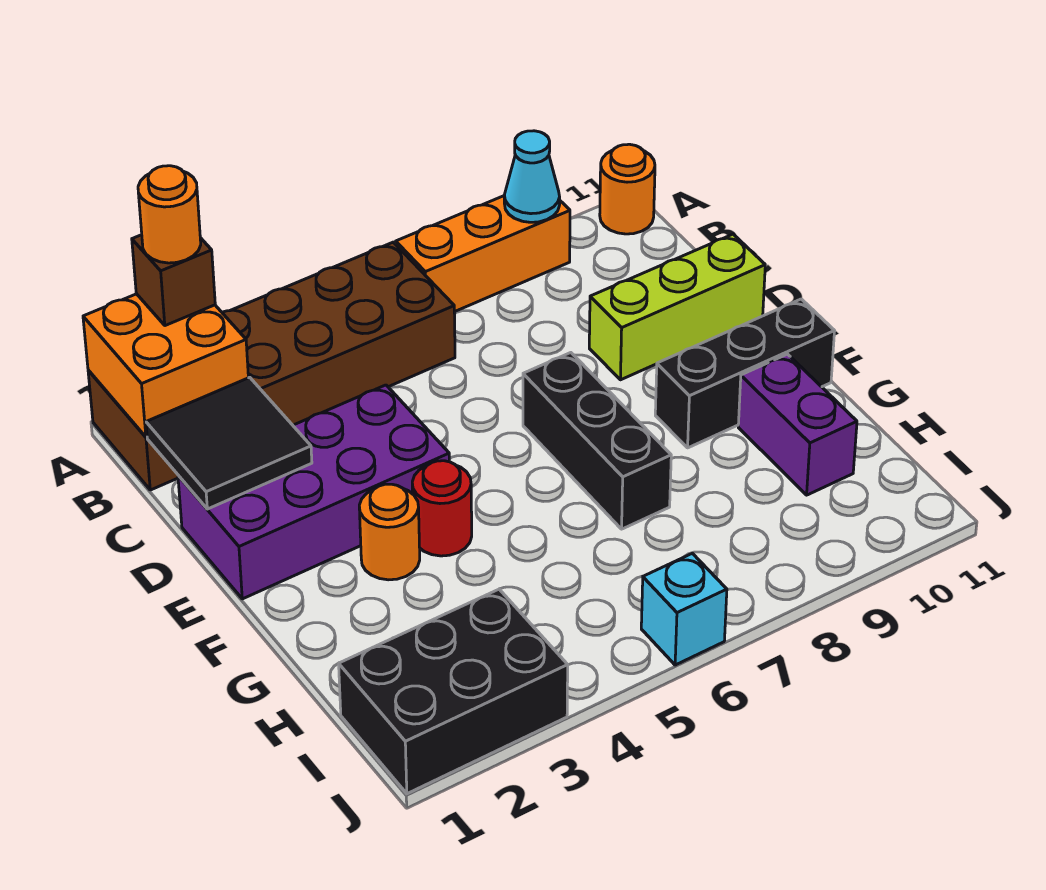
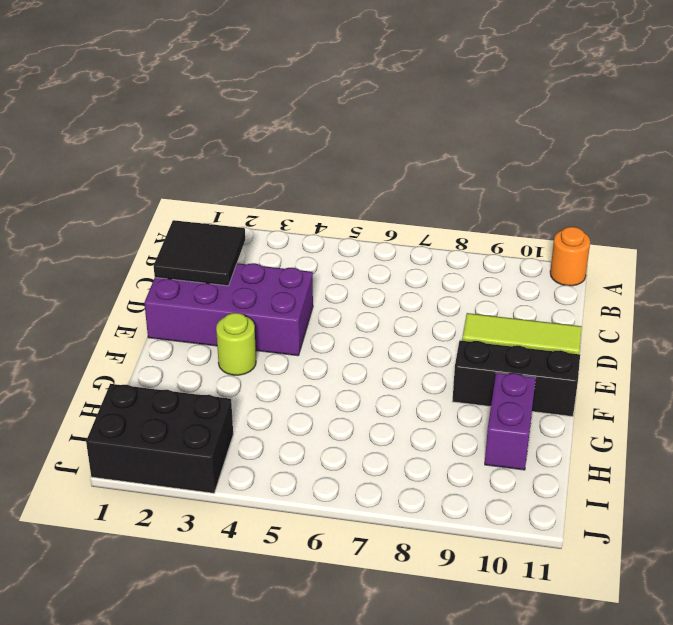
lime 1x3 tile [462,313,582,354] -> lime 1x3 brick [589,234,765,380]
lime 1x1 round brick [216,313,256,375] -> orange 1x1 round brick [359,484,420,580]
none -> brown 2x6 brick [88,242,455,490]
none -> orange 1x3 brick [396,196,570,312]
none -> black 1x3 brick [523,353,671,529]

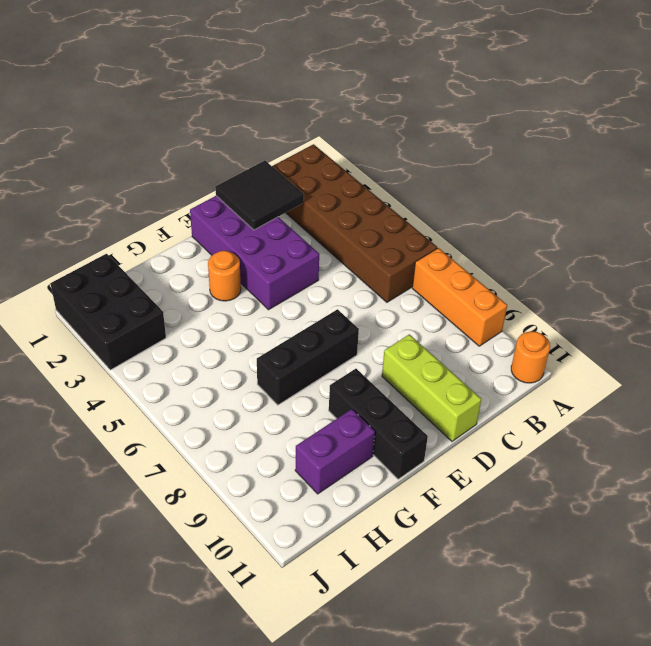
none -> red 1x1 round brick [412,461,472,556]
none -> cyan 1x1 brick [641,553,727,665]
none -> orange 2x2 brick [83,294,248,437]

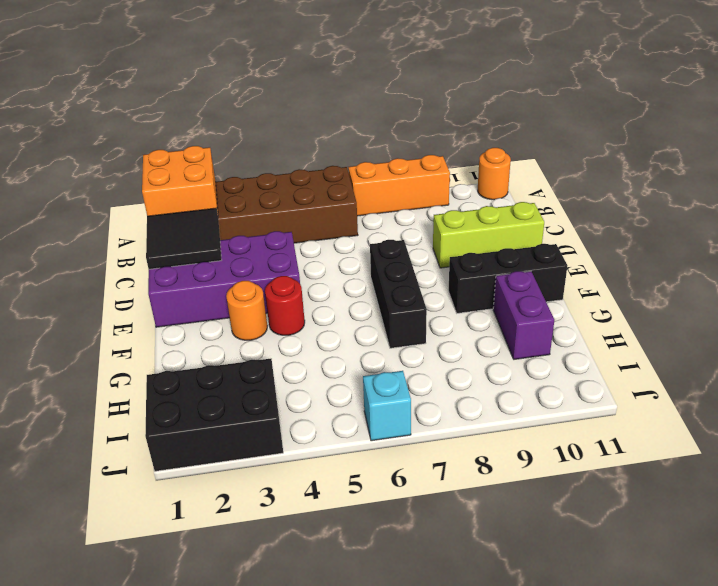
none -> cyan 1x1 cone [504,131,560,222]
none -> brown 1x1 brick [132,235,215,326]
none -> orange 1x1 round brick [138,166,201,263]

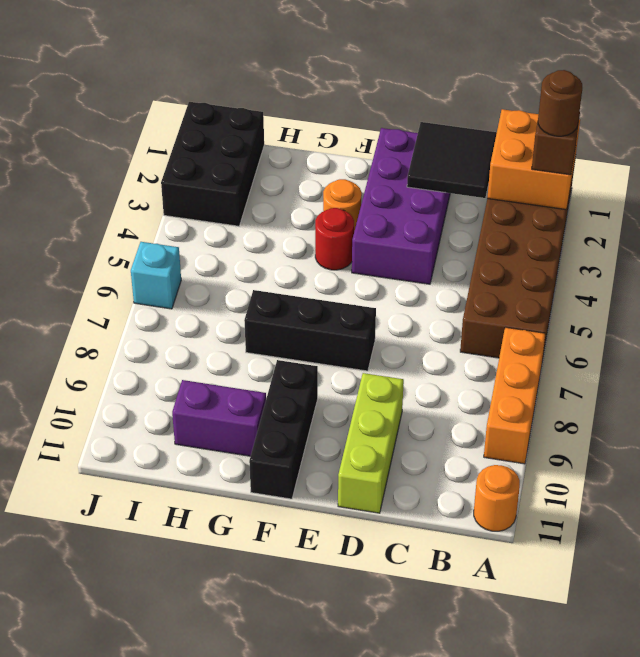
brown 1x1 round brick [538,70,582,136] -> orange 1x1 round brick [138,166,201,263]
none -> cyan 1x1 cone [504,131,560,222]

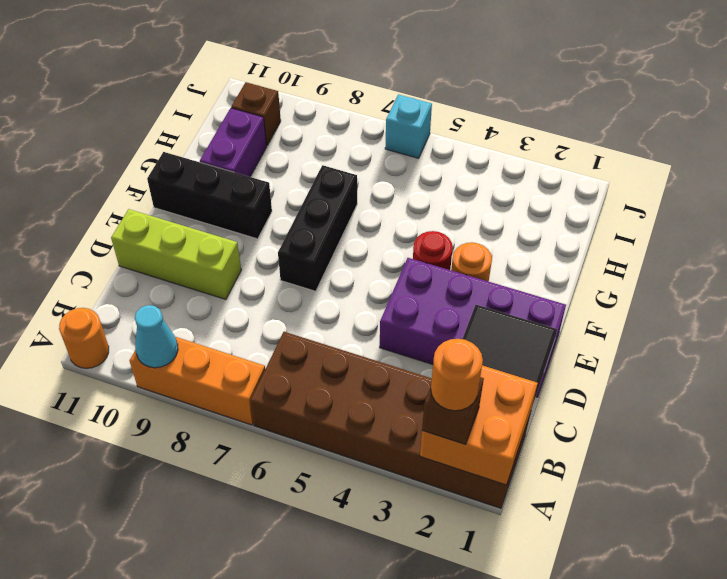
brown 1x1 brick [231,82,281,146] -> none
none -> black 2x3 brick [339,589,568,794]

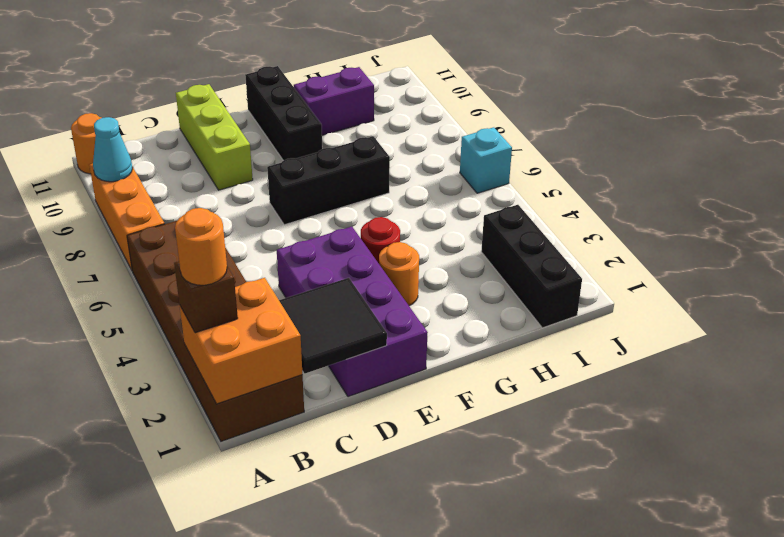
black 1x3 brick [481,205,582,328] -> black 2x3 brick [339,589,568,794]

